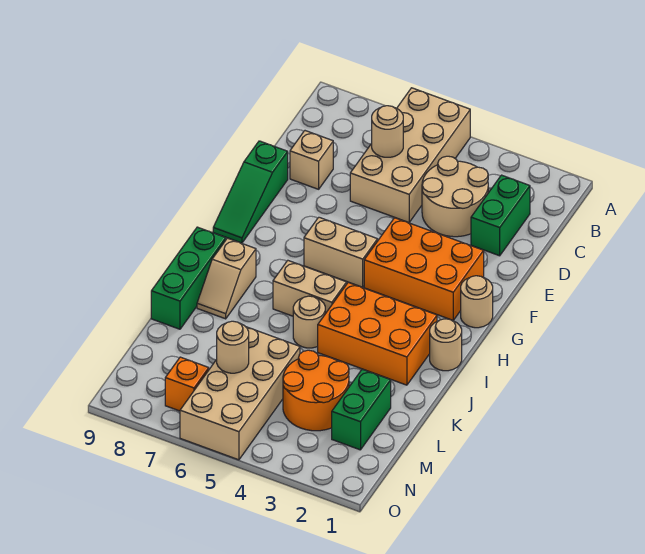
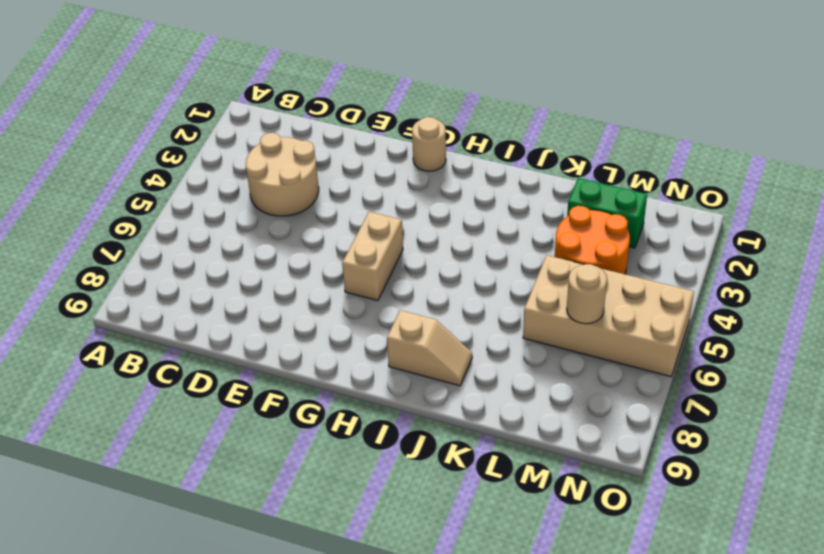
none -> tan 2x4 brick [350,88,470,223]
none -> green 1x2 brick [471,175,530,256]
none -> tan 1x1 brick [290,131,333,189]

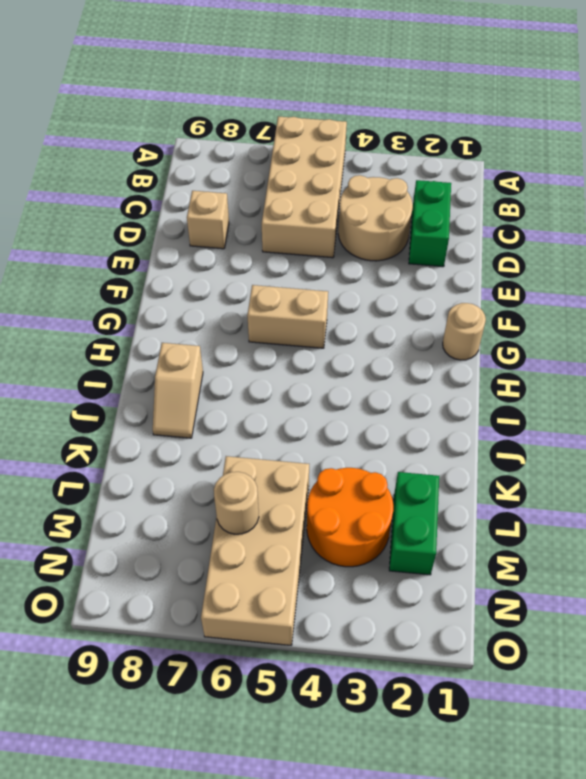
none -> green 1x3 slope [213,141,288,243]
none -> orange 2x3 brick [364,218,484,320]
none -> tan 1x1 round brick [430,319,462,371]

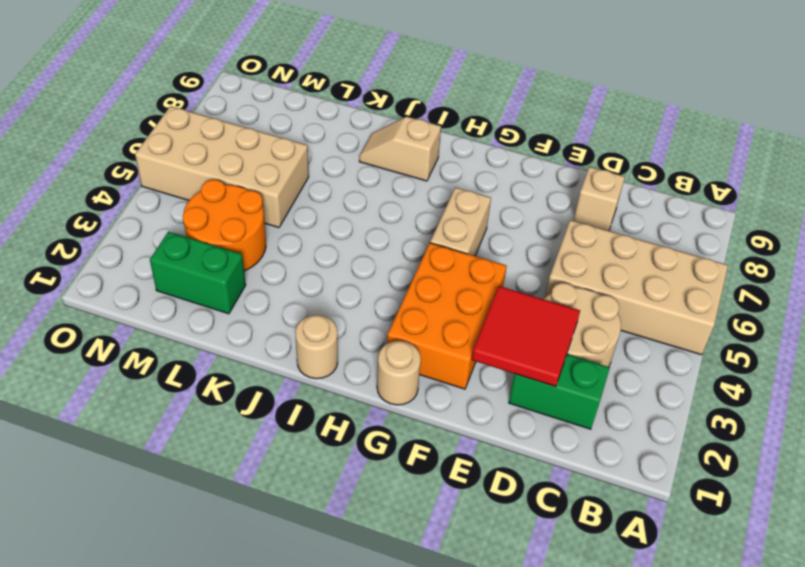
red 2x2 tile [472,286,580,387] -> none
none -> green 1x3 slope [213,141,288,243]
none -> orange 2x3 brick [318,282,437,385]
none -> tan 1x2 brick [273,261,347,316]

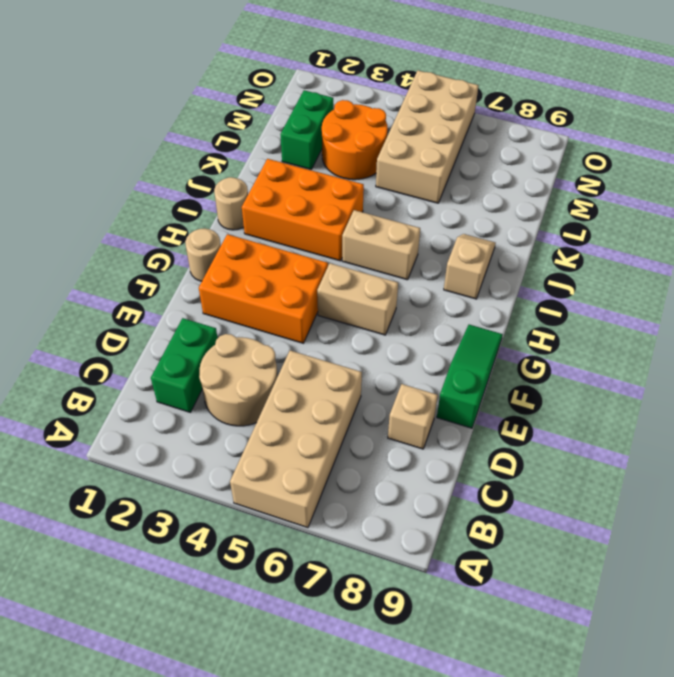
none -> green 1x3 brick [151,227,226,329]
none -> tan 1x1 round brick [293,296,325,348]
none -> orange 1x1 brick [165,357,209,411]

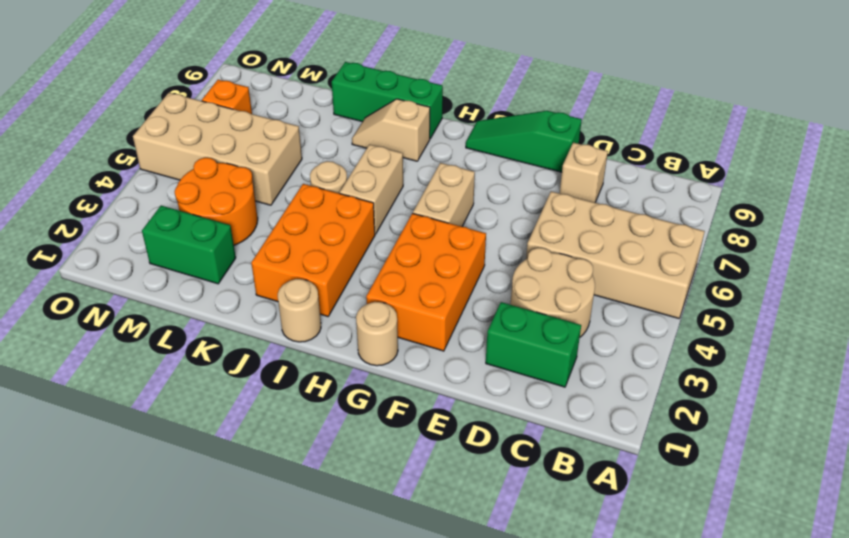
none -> tan 1x1 round brick [372,106,403,157]
none -> tan 1x1 round brick [216,321,249,373]

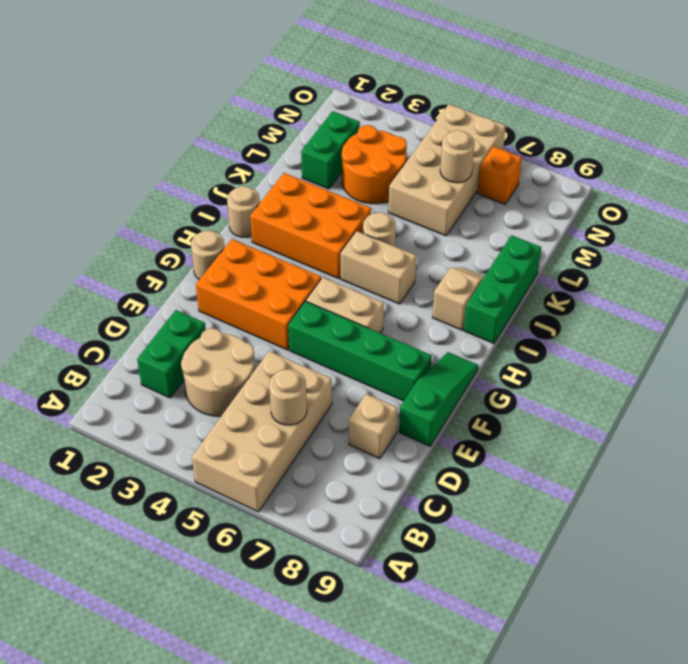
green 1x4 brick [288,301,432,401] -> none

